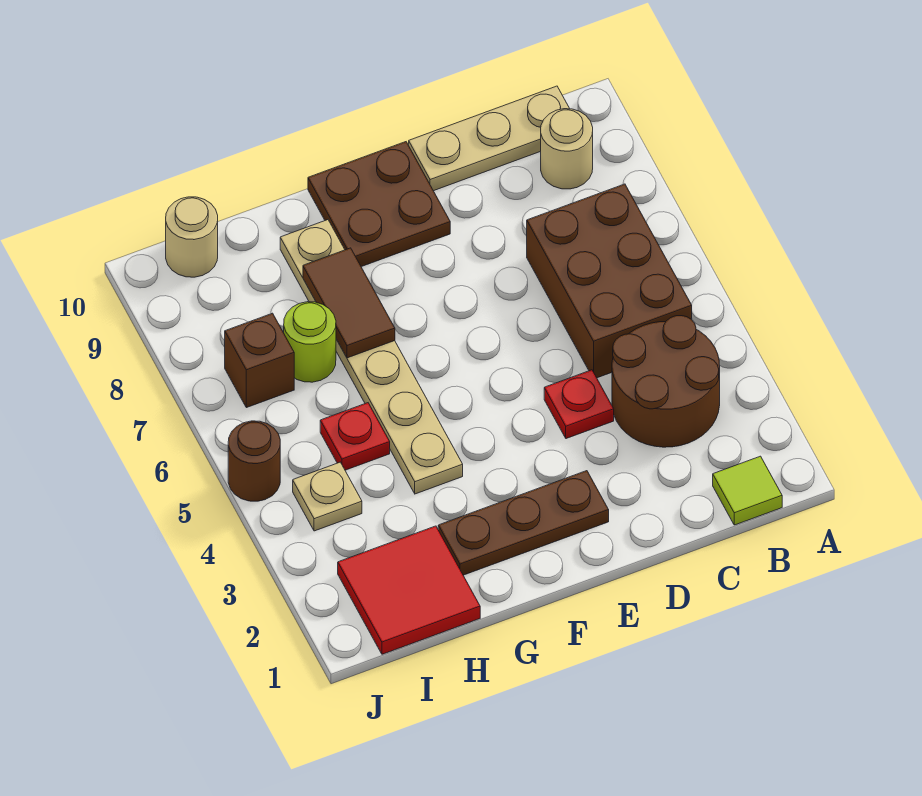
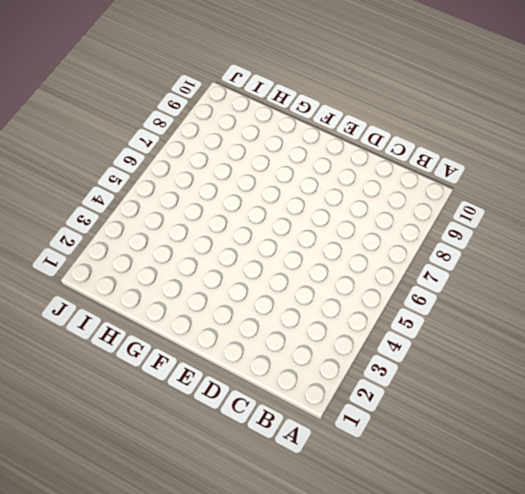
none -> lime 1x1 tile [713,456,782,525]
none -> brown 2x2 round brick [612,316,720,447]
none -> brown 2x3 brick [527,184,692,378]

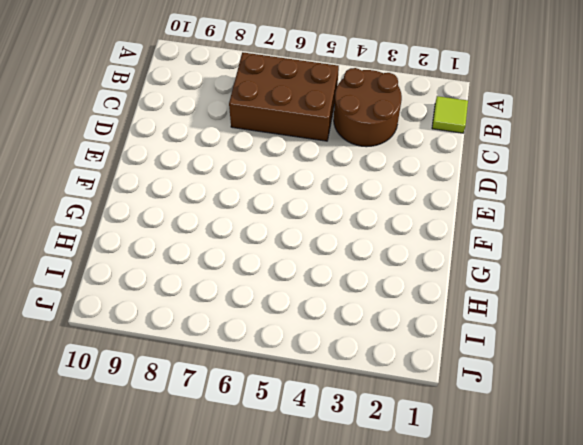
none -> tan 1x1 round brick [541,109,593,189]
none -> tan 1x3 plate [409,86,570,191]
none -> red 1x1 plate [544,370,614,439]

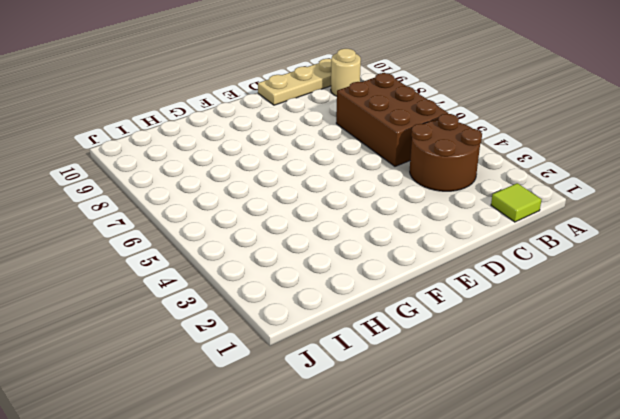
none -> red 1x1 plate [544,370,614,439]
none -> brown 1x3 plate [438,471,609,575]
none -> brown 2x2 plate [308,142,450,267]

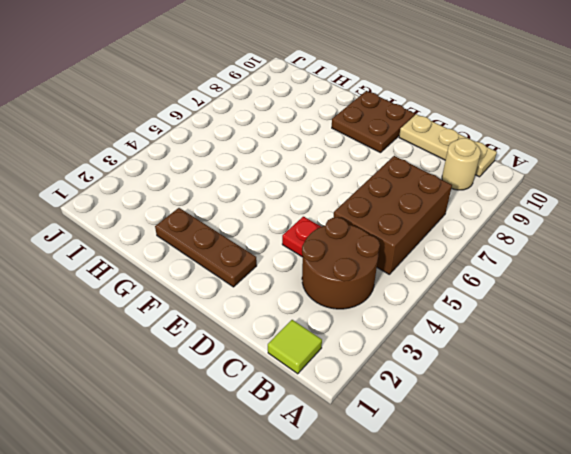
none -> tan 1x6 plate [280,220,463,494]
none -> red 2x2 tile [338,526,480,654]
none -> red 1x1 plate [320,403,390,470]

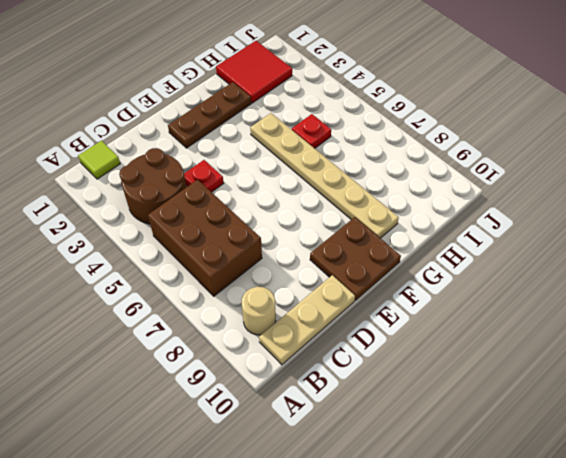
none -> lime 1x1 round brick [284,302,336,382]
none -> tan 1x1 plate [293,462,362,531]
none -> brown 1x1 brick [225,313,294,408]

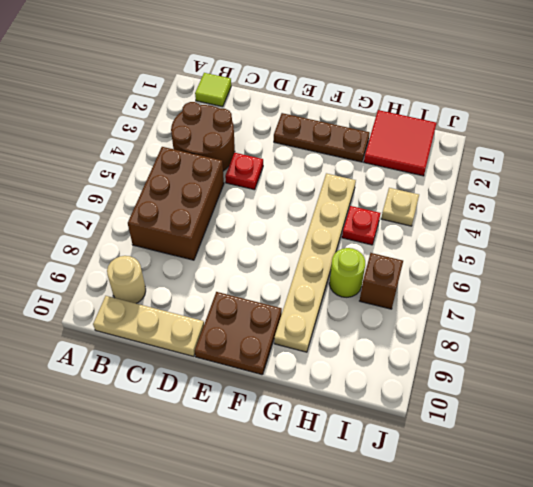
none -> tan 1x1 round brick [166,197,218,277]
none -> brown 1x1 round brick [228,421,280,501]
none -> brown 1x2 tile [303,248,395,358]

